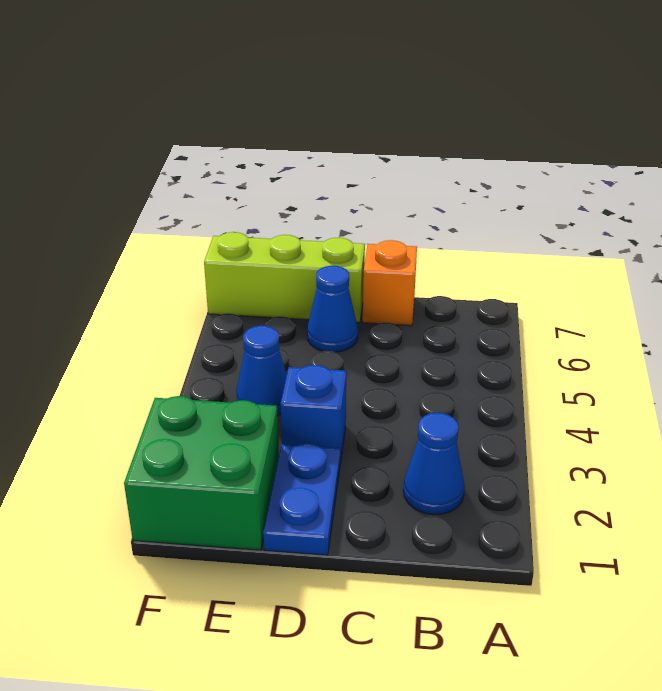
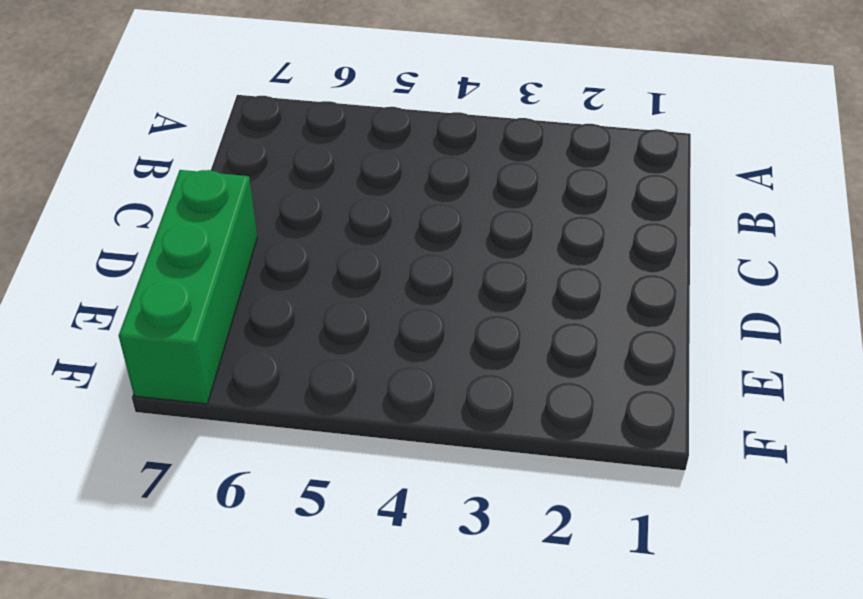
green 1x3 brick [119,170,257,404] -> lime 1x3 brick [204,232,365,323]
none -> blue 1x1 cone [403,413,465,515]
none -> orange 1x1 brick [363,240,417,326]

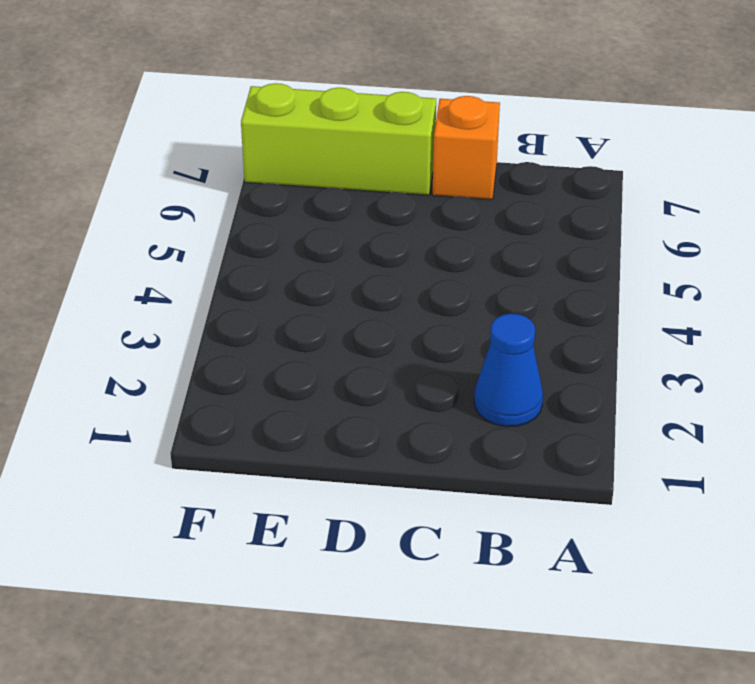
none -> blue 1x2 plate [263,443,340,555]
none -> blue 1x1 brick [281,365,346,464]

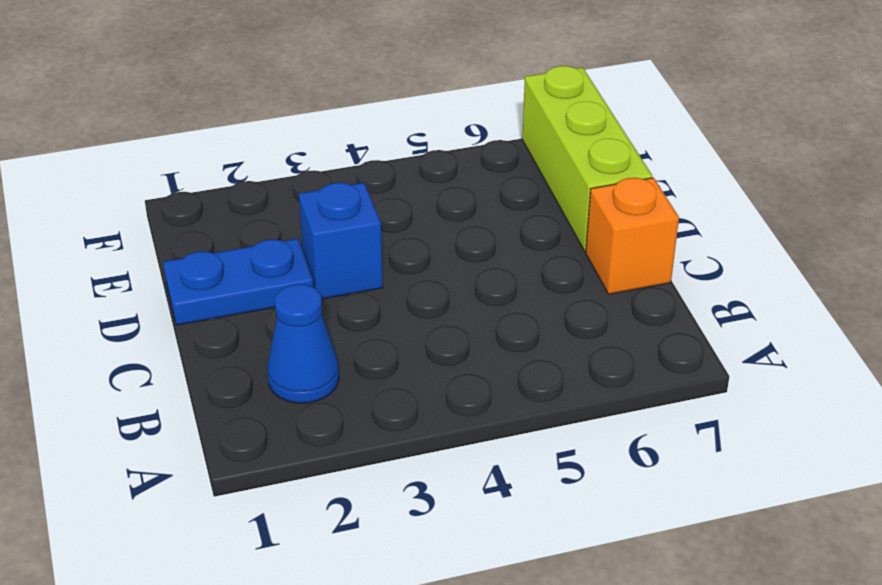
none -> blue 1x1 cone [307,266,358,352]
none -> green 2x2 brick [124,396,279,550]

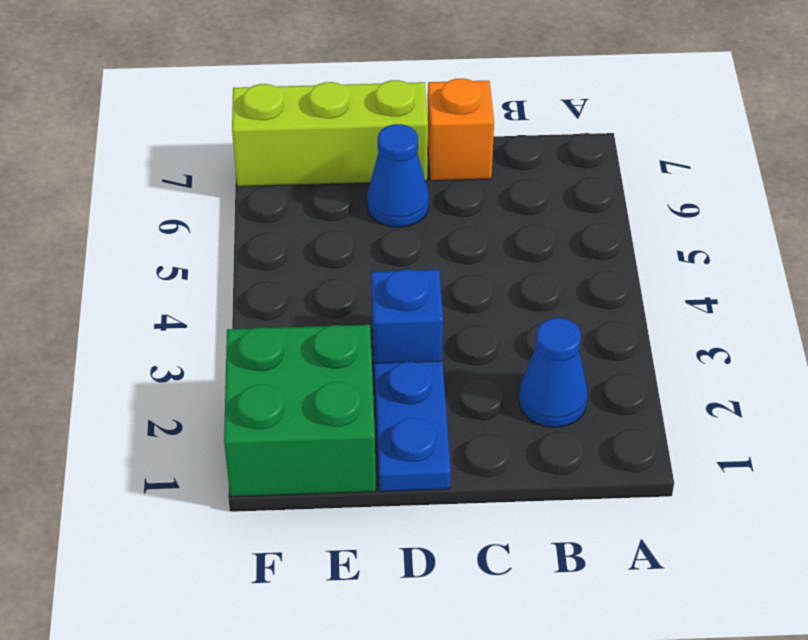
none -> blue 1x1 cone [237,326,287,416]

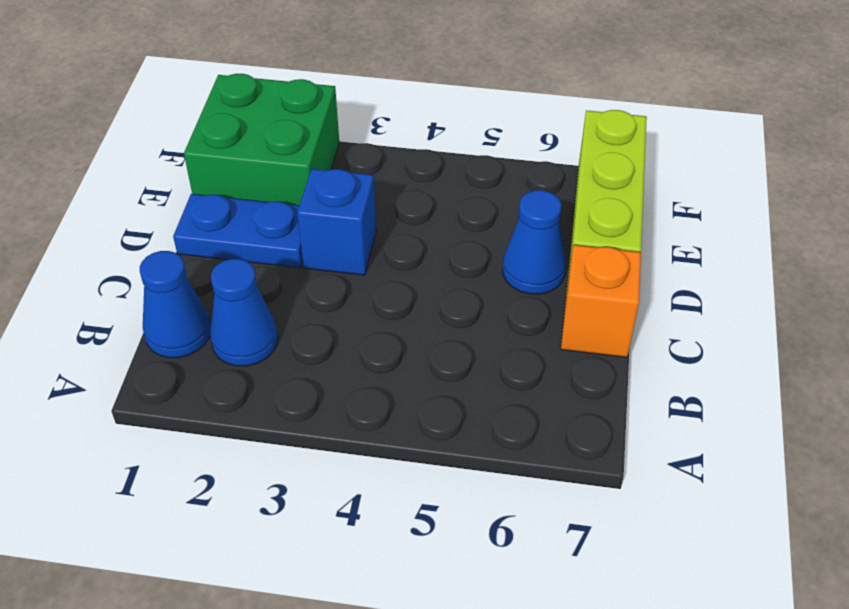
blue 1x1 cone [140,251,211,358] -> blue 1x1 cone moved to [237,326,287,416]

